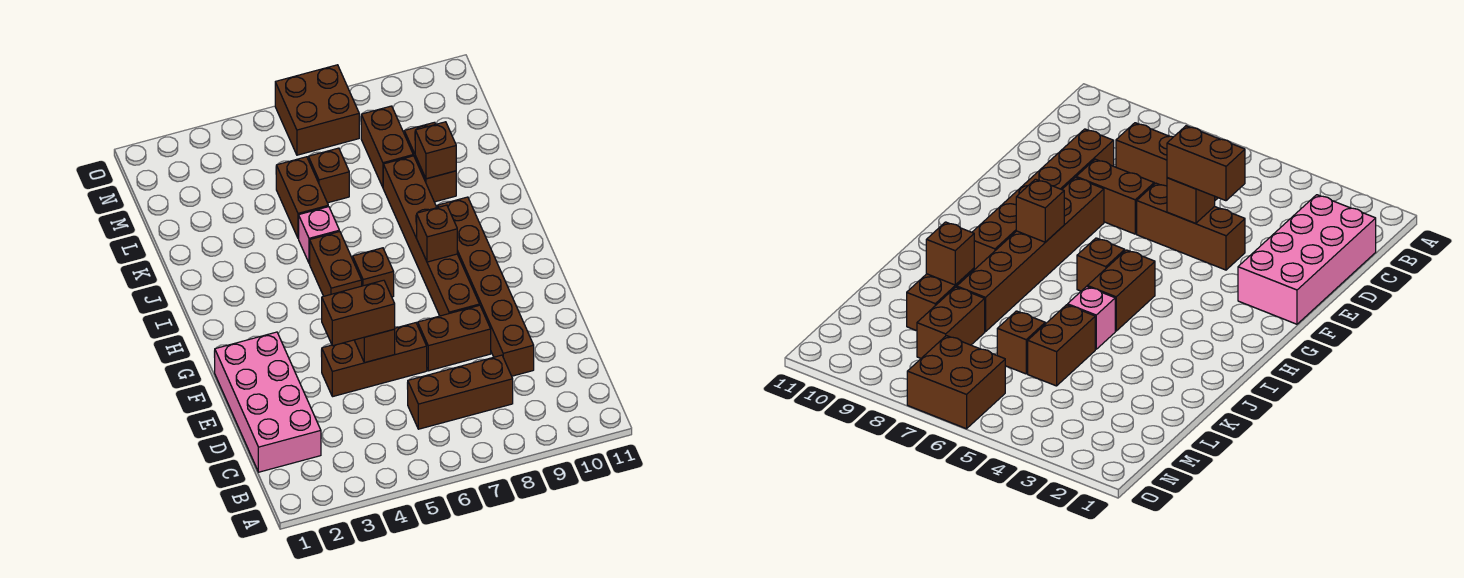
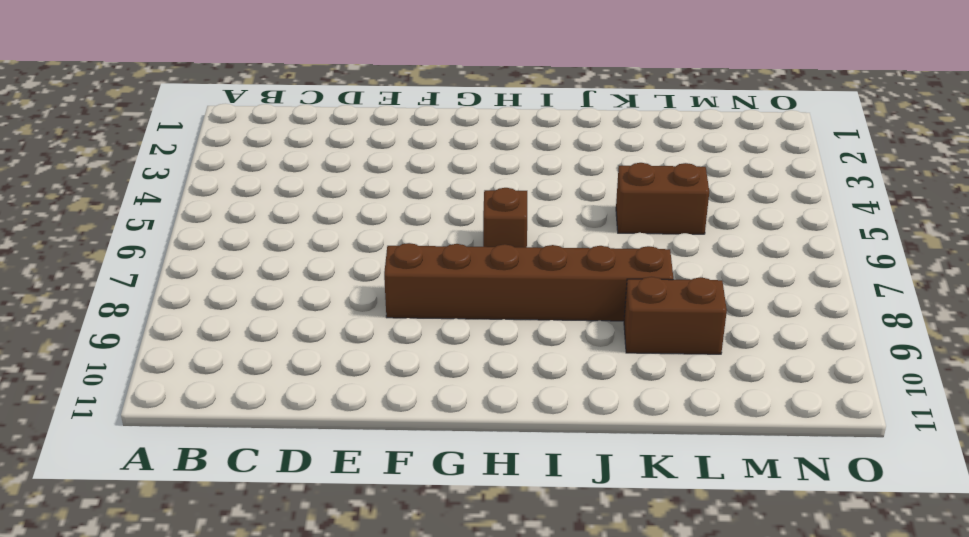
none -> pink 2x4 brick [214,332,321,472]
none -> brown 1x3 brick [408,355,513,429]
none -> brown 1x6 brick [437,197,534,376]

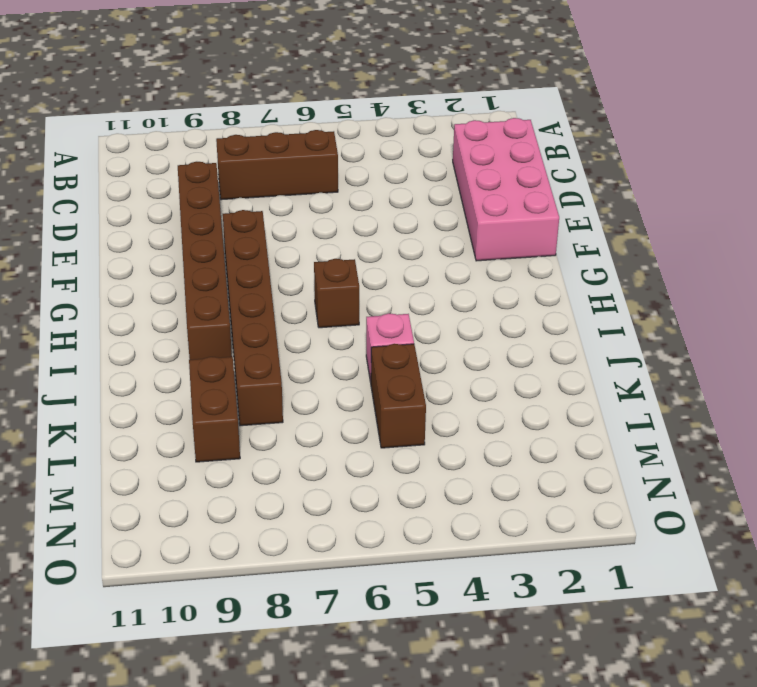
none -> brown 1x3 brick [322,323,427,397]
none -> brown 1x2 brick [418,305,491,371]
none -> brown 1x2 brick [310,231,362,296]

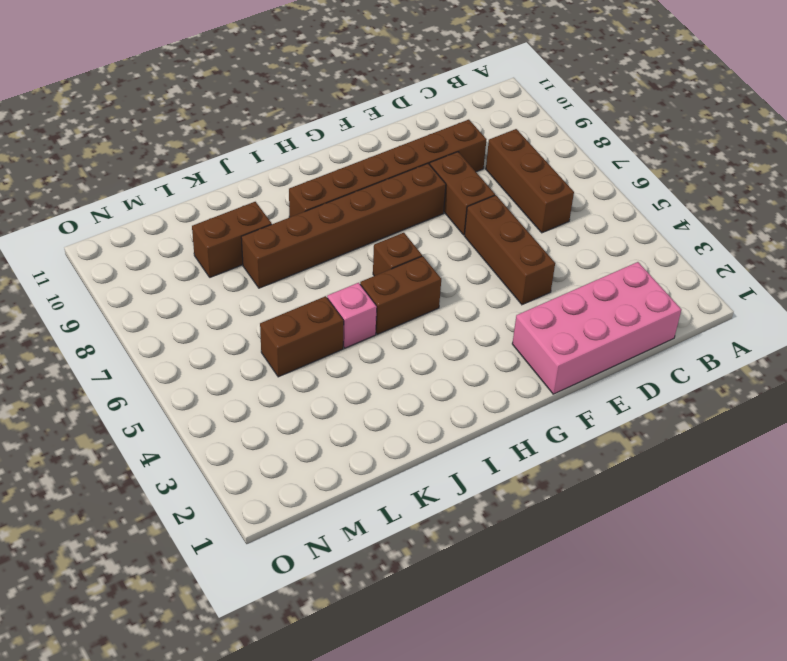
none -> brown 1x1 brick [308,148,349,203]
none -> brown 1x2 brick [361,106,413,187]
none -> brown 2x2 brick [275,65,359,155]

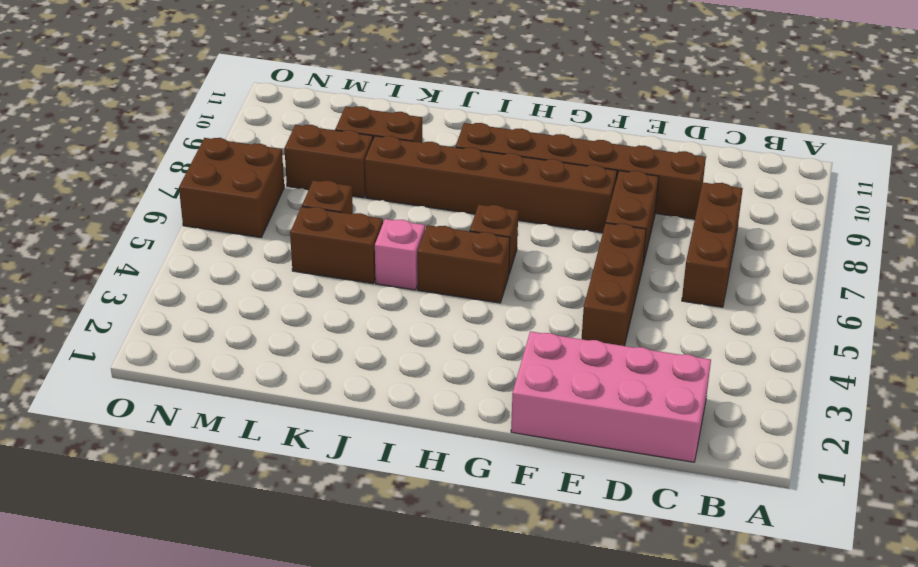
none -> brown 1x1 brick [354,329,395,363]
none -> brown 1x1 brick [417,205,457,262]
none -> brown 1x1 brick [415,122,456,179]

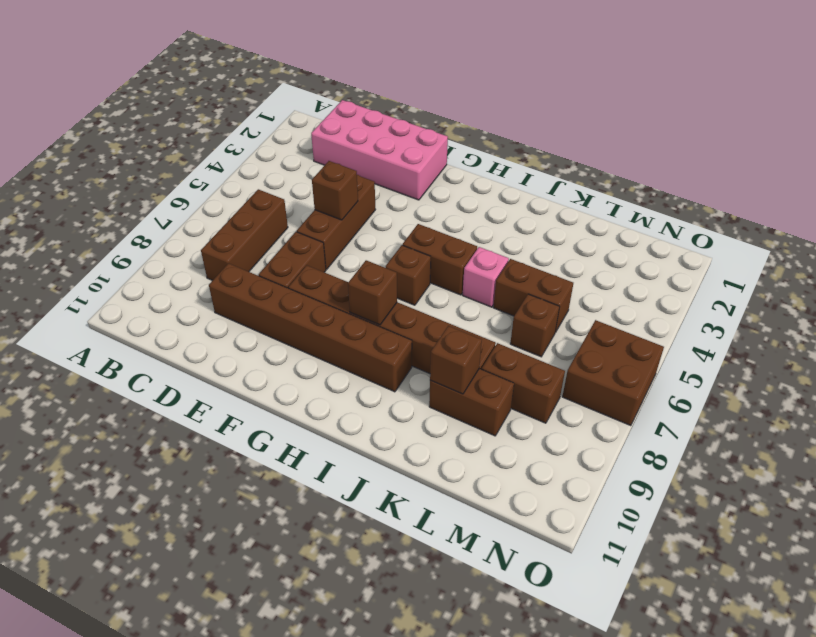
none -> brown 1x2 brick [322,280,395,346]

